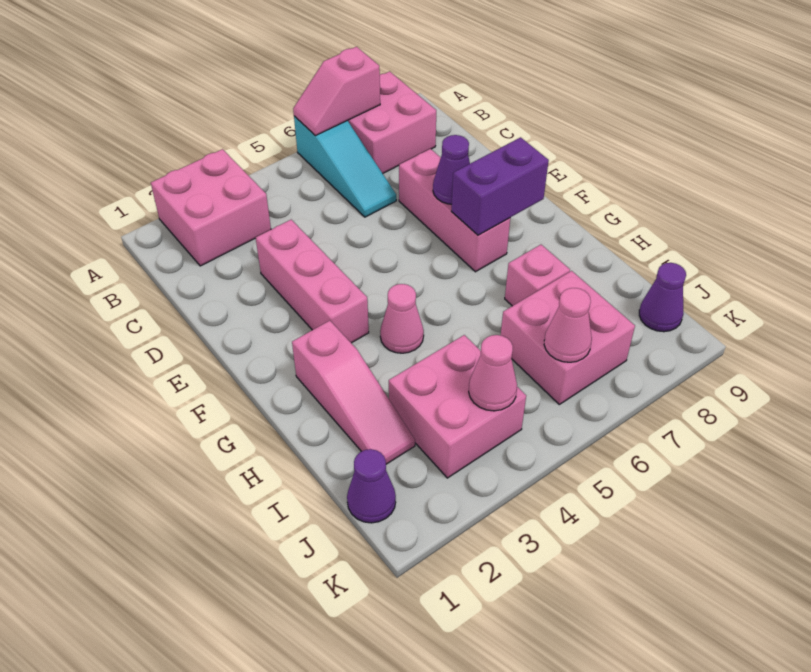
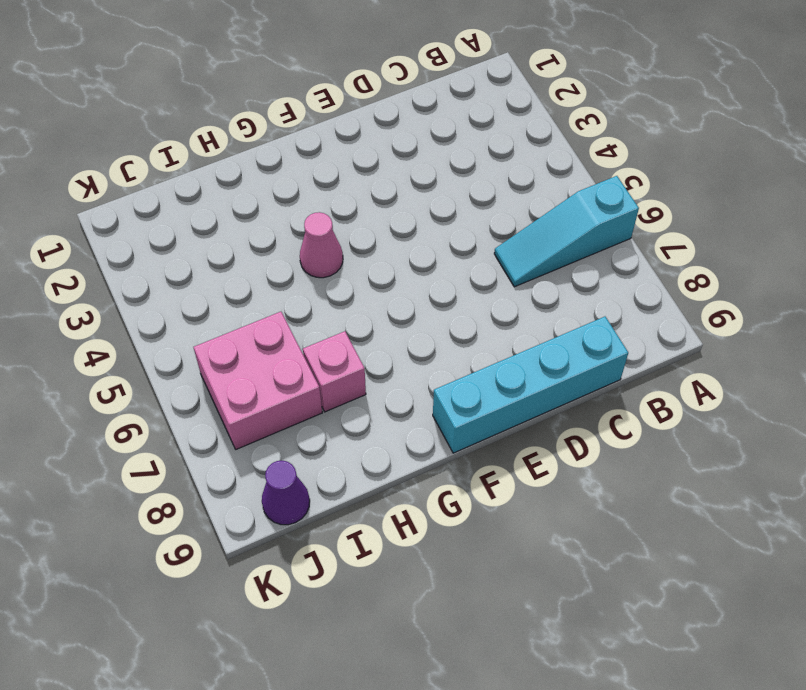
cyan 1x4 brick [433,317,628,453] -> none
none -> pink 2x2 brick [151,149,271,266]
none -> pink 2x2 brick [348,71,436,173]
none -> pink 1x3 brick [256,220,369,343]

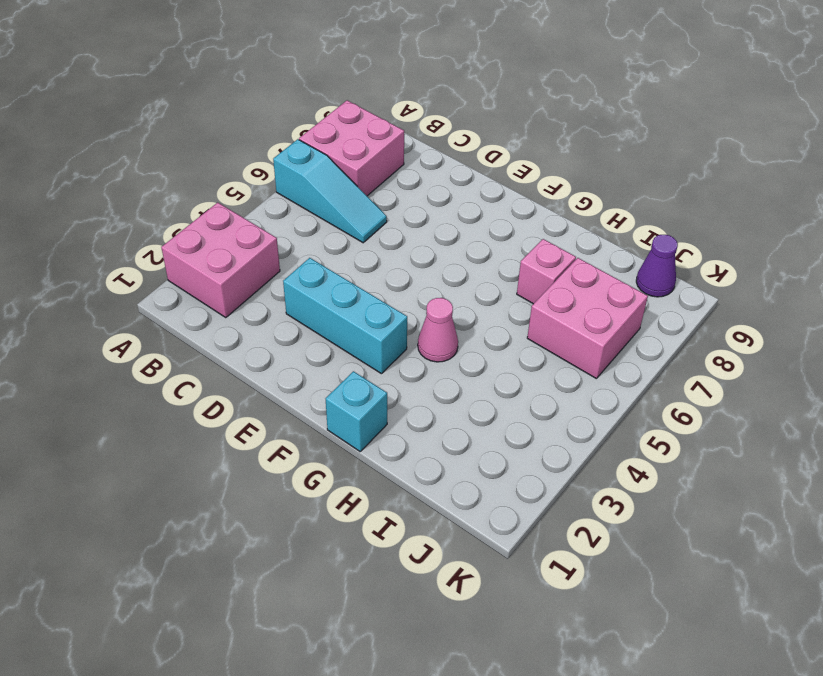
cyan 1x3 brick [283,258,407,374] -> pink 1x3 brick [256,220,369,343]
cyan 1x1 brick [326,371,387,451] -> none
none -> pink 1x3 brick [399,149,510,272]
none -> pink 1x3 slope [292,321,415,464]
none -> pink 2x2 brick [389,335,526,478]

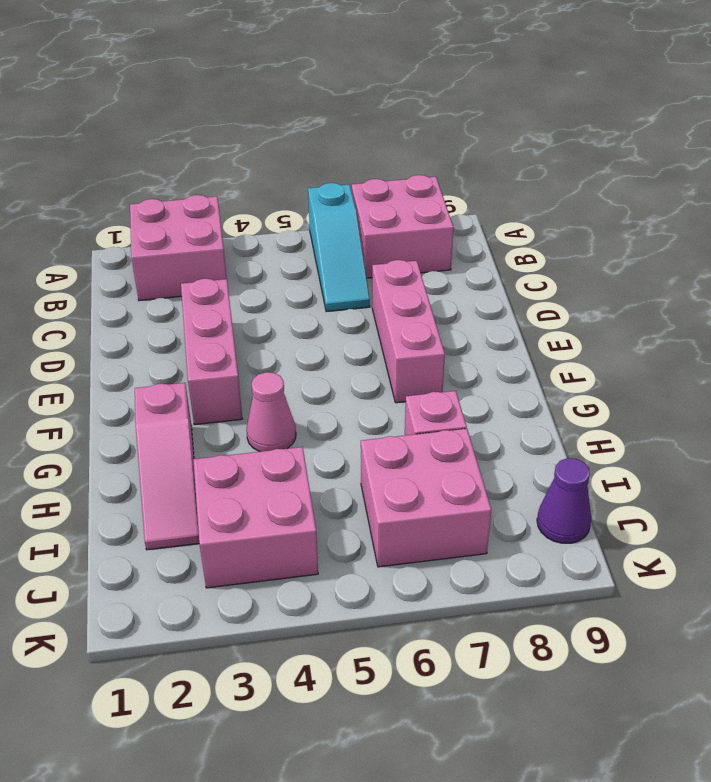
none -> purple 1x1 cone [347,449,396,523]
none -> pink 1x2 slope [293,47,380,136]
none -> purple 1x1 cone [433,135,470,204]

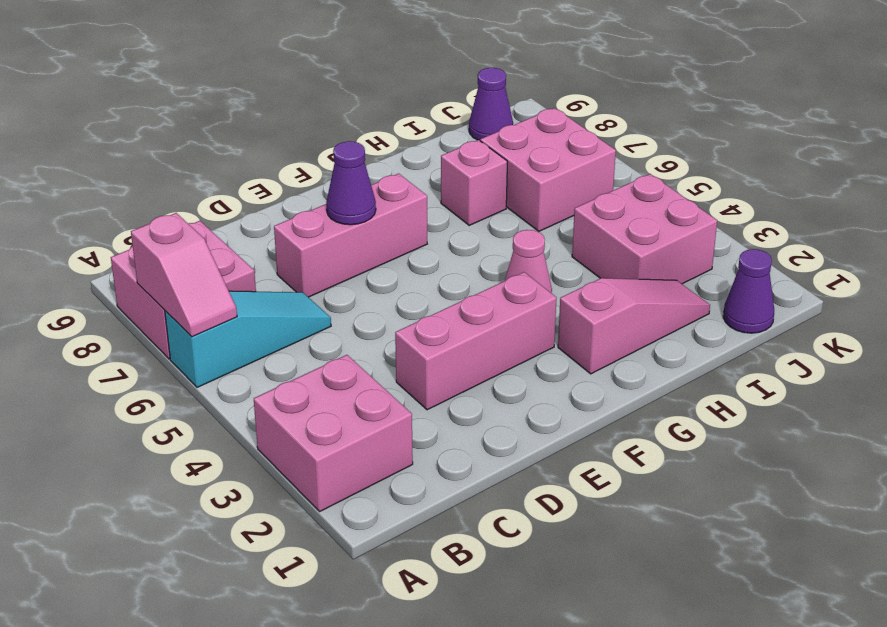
none -> purple 1x2 brick [451,137,549,235]
none -> pink 1x1 cone [469,335,517,411]
none -> pink 1x1 cone [544,288,592,362]

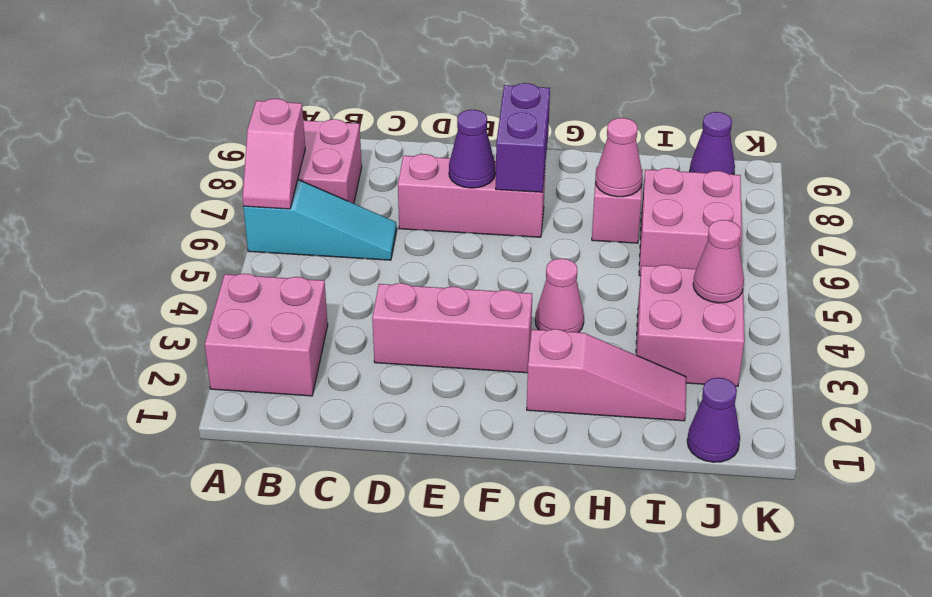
pink 1x1 cone [595,118,643,197] -> pink 1x1 cone moved to [544,288,592,362]

